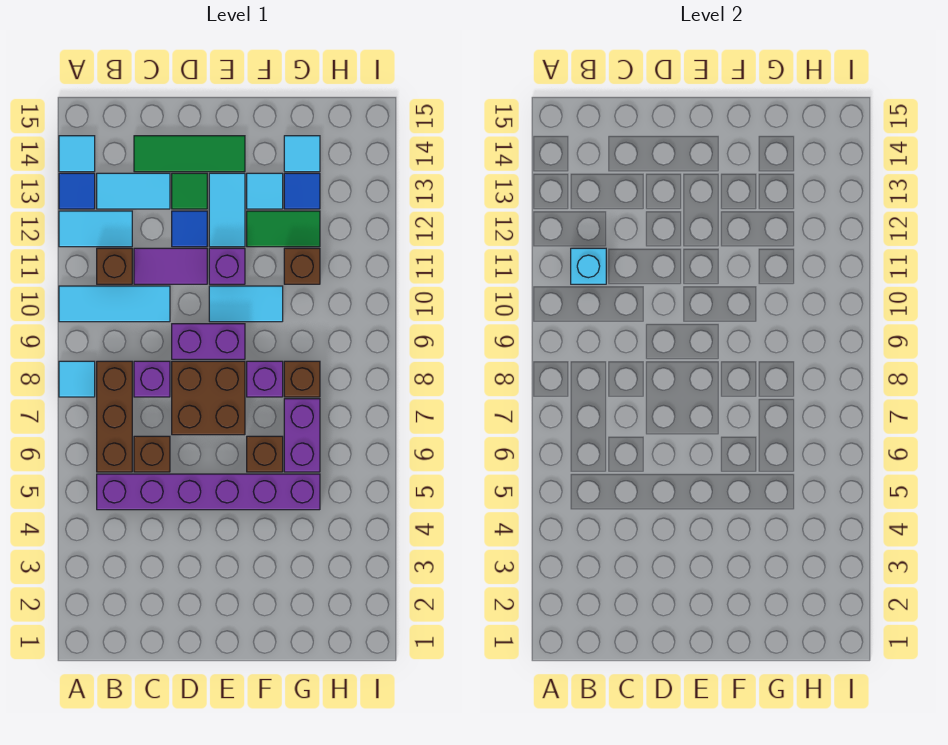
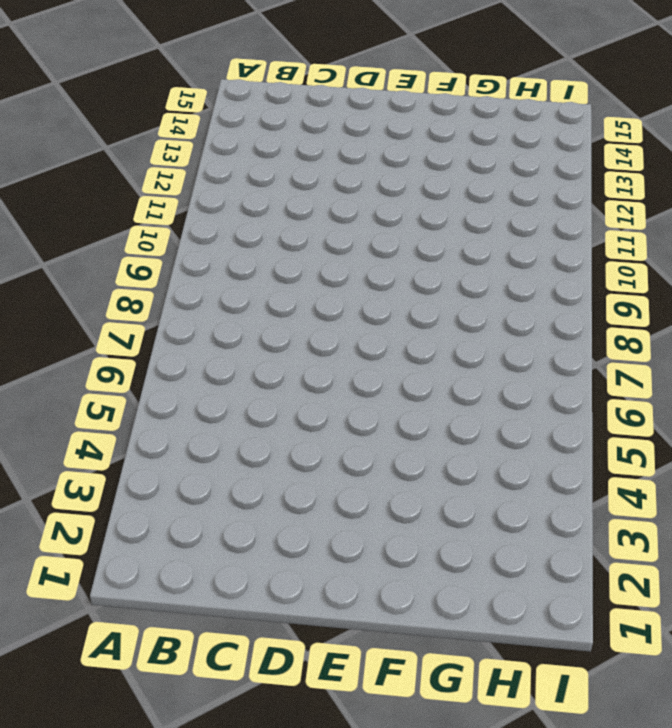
none -> cyan 1x1 tile [59,361,95,397]
none -> cyan 1x3 tile [59,286,170,322]
none -> cyan 1x2 tile [59,211,132,247]
none -> blue 1x1 tile [59,173,95,209]

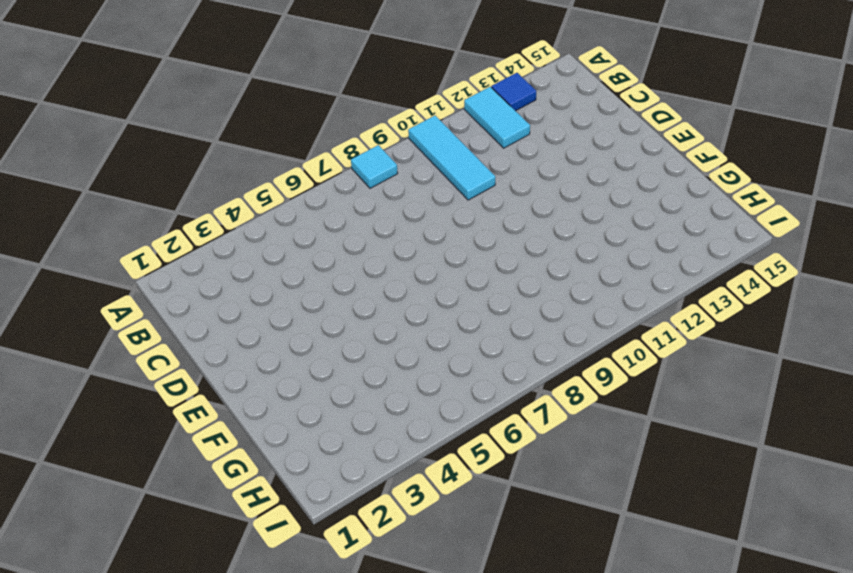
none -> cyan 1x1 tile [59,136,95,172]
none -> purple 1x6 brick [97,474,320,510]
none -> brown 1x3 brick [97,361,132,472]
none -> brown 1x1 brick [97,248,132,284]

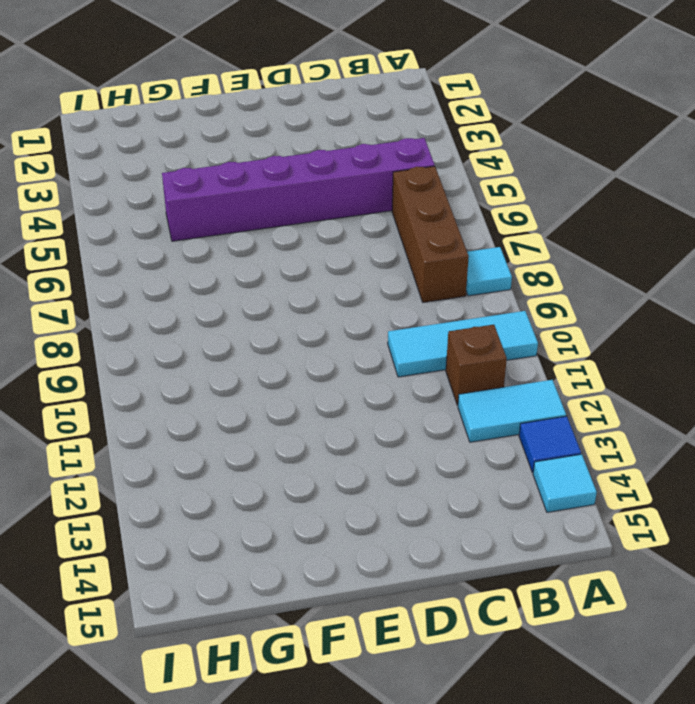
none -> cyan 1x2 tile [97,173,170,209]
none -> brown 1x1 brick [134,436,170,472]
none -> purple 1x1 brick [134,361,170,397]
none -> purple 1x2 tile [134,248,207,284]

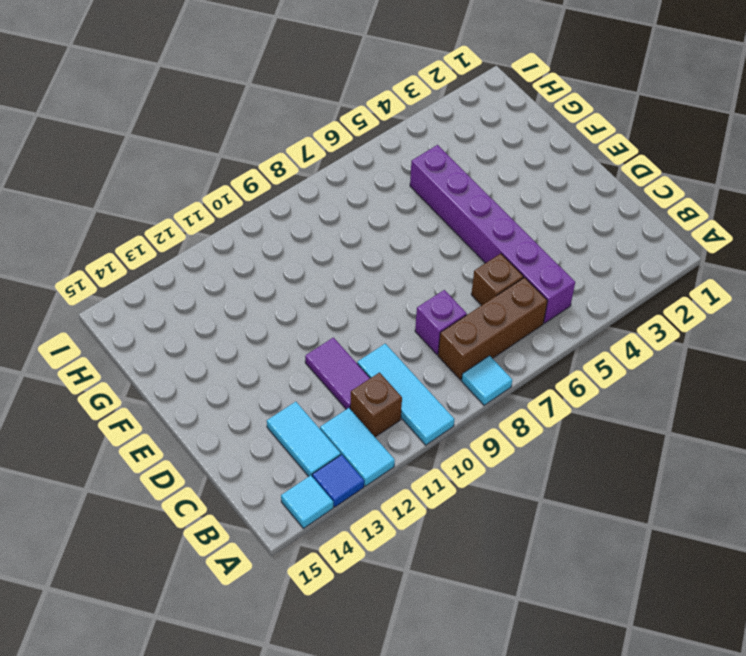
none -> green 1x3 tile [134,136,245,172]
none -> brown 2x2 brick [172,361,245,435]
none -> purple 1x2 brick [172,324,245,359]
none -> blue 1x1 tile [172,211,207,247]

